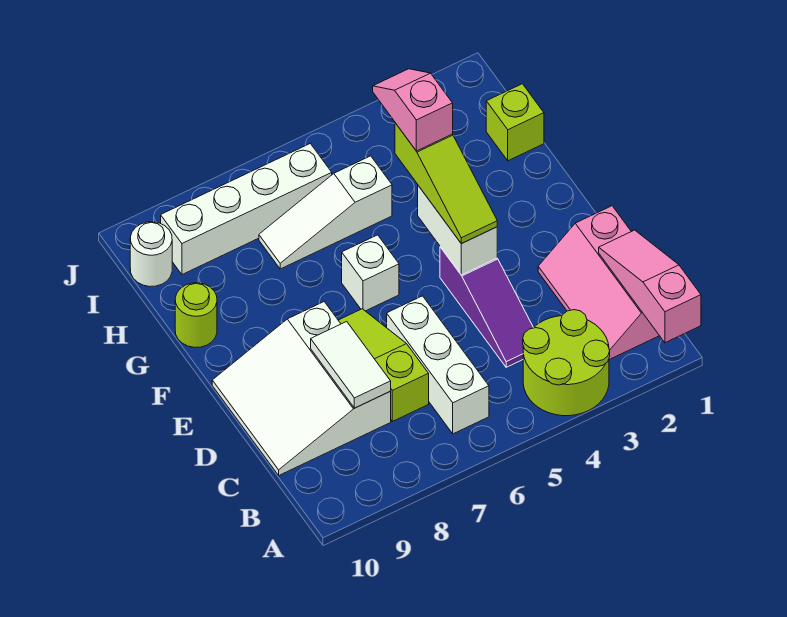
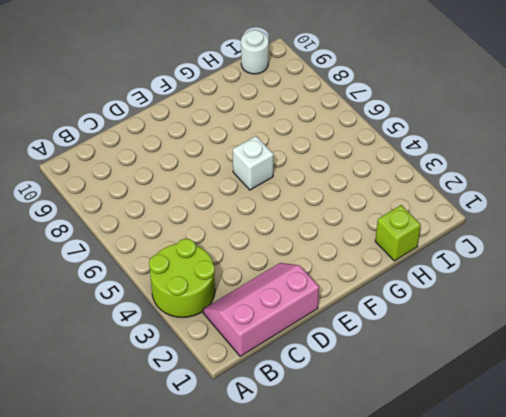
none -> white 1x3 brick [387,296,489,434]
none -> purple 1x3 slope [440,247,533,367]
none -> lime 1x3 slope [338,309,429,421]

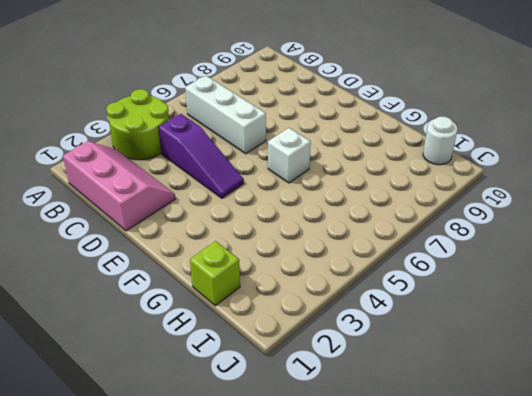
purple 1x3 slope [158,114,244,198] -> purple 1x3 slope turned to [440,247,533,367]
none -> lime 1x3 slope [338,309,429,421]
none -> white 3x3 slope [212,302,391,475]
none -> lime 1x1 round brick [175,283,217,348]

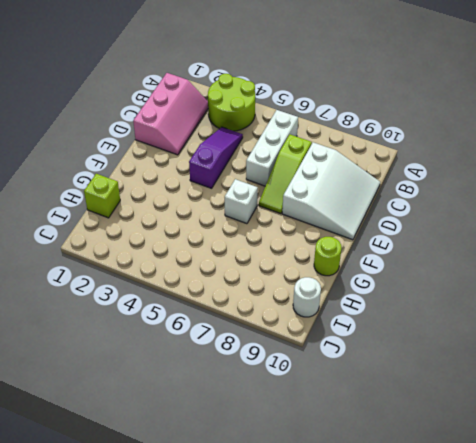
none -> white 1x3 slope [259,156,392,269]
none -> white 1x4 brick [161,144,332,275]
none -> pink 1x3 slope [599,230,701,343]

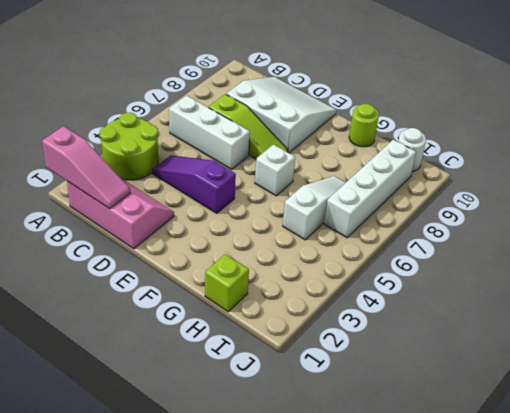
none -> white 1x2 tile [311,322,391,408]
none -> white 1x2 brick [418,186,497,275]
none -> lime 1x3 slope [395,123,497,244]

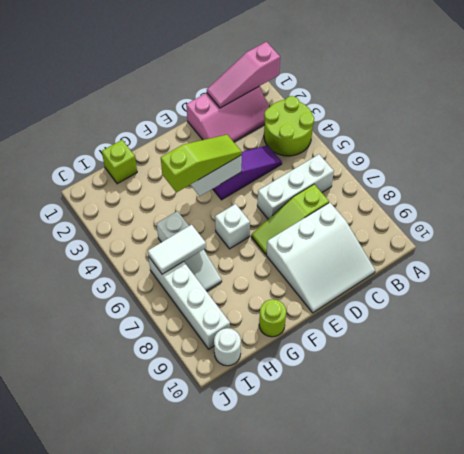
white 1x2 tile [148,225,206,274] -> white 1x2 tile moved to [311,322,391,408]
none -> pink 1x2 slope [373,69,453,151]

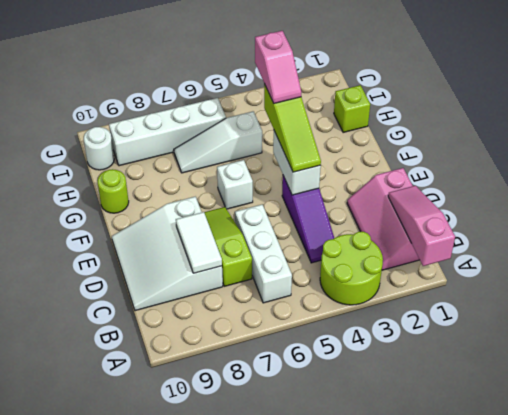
pink 1x2 slope [255,31,301,103] -> pink 1x2 slope turned to [373,69,453,151]

